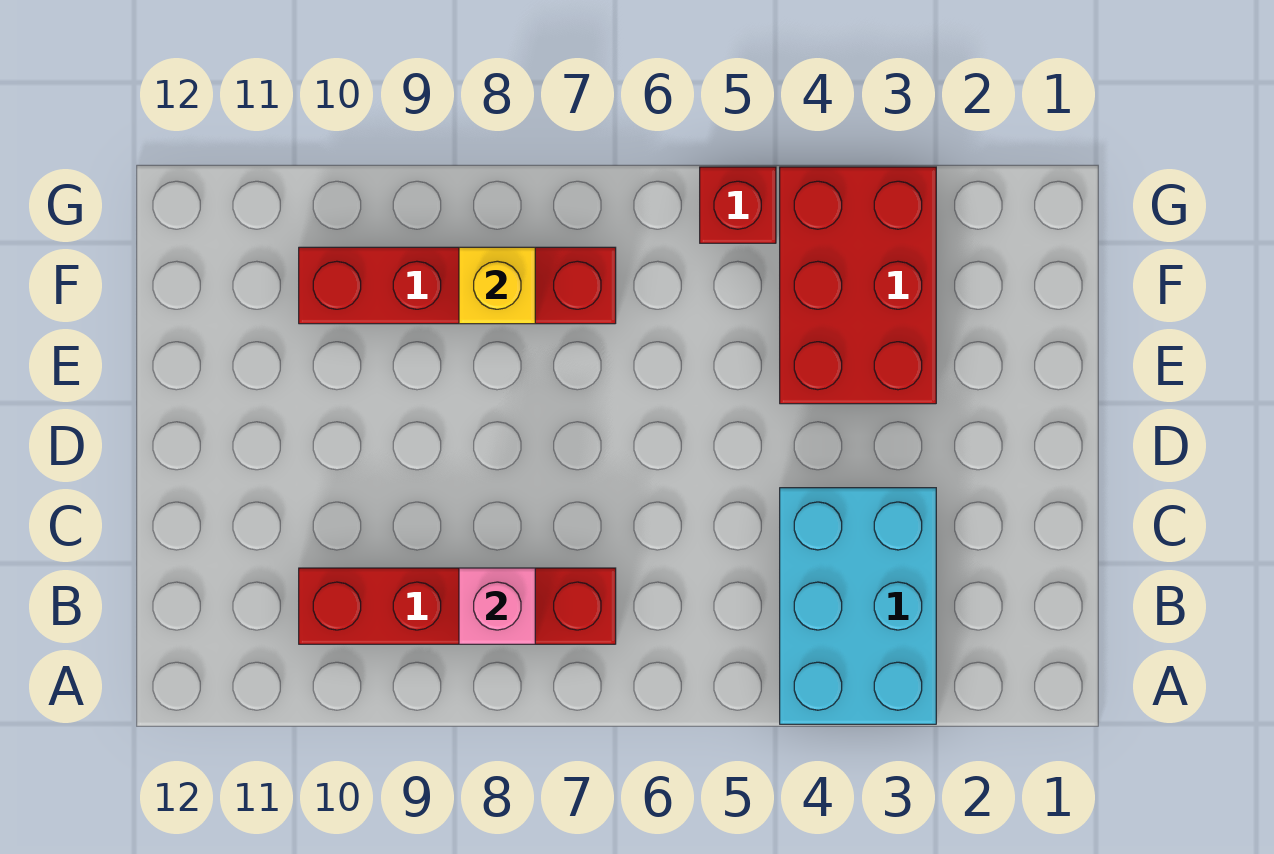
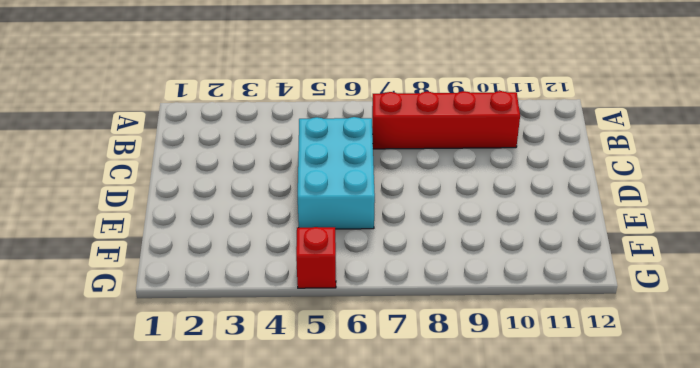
cyan 2x3 brick [298,117,375,229] -> cyan 2x3 brick moved to [780,488,936,724]
none -> red 2x3 brick [780,167,936,404]
none -> red 1x4 brick [299,247,616,324]

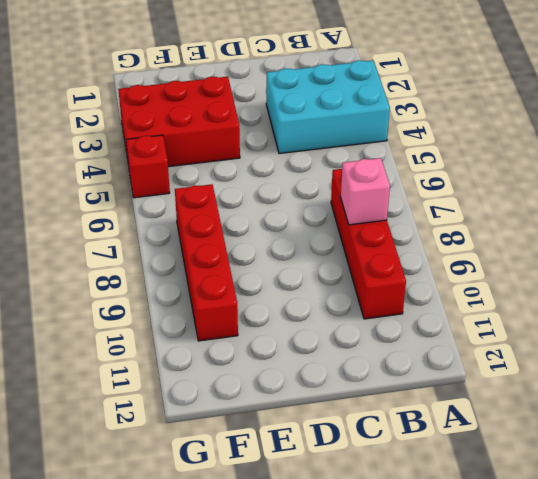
none -> yellow 1x1 brick [459,247,535,324]

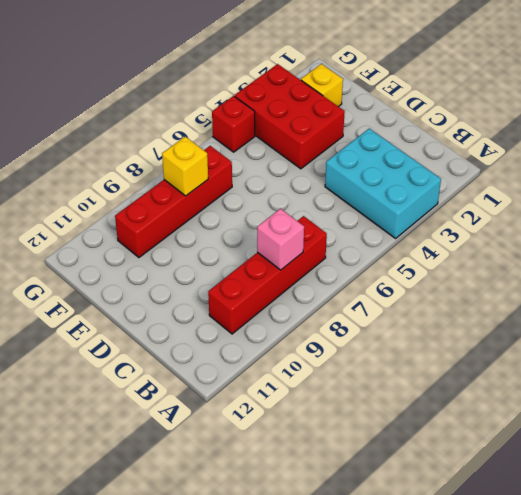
yellow 1x1 brick [301,64,343,107] -> none

